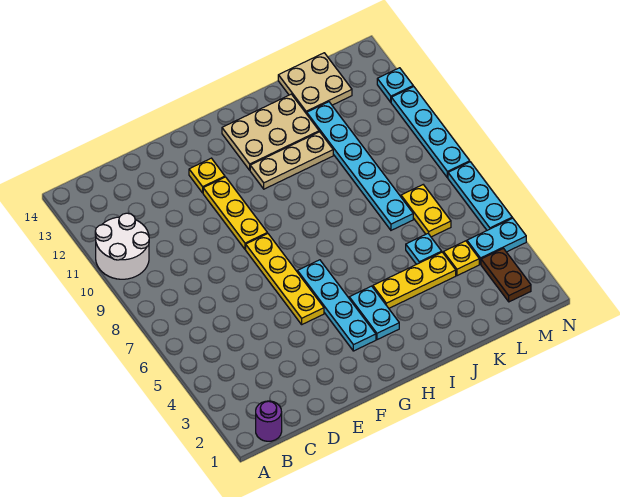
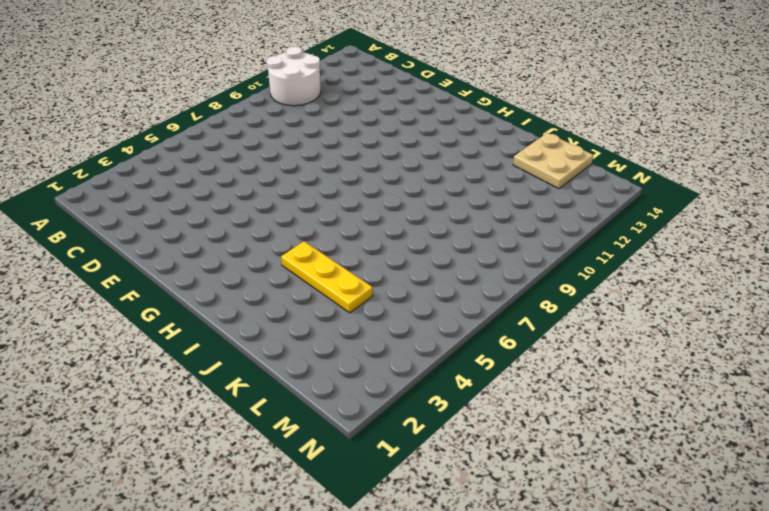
none -> purple 1x1 round brick [256,401,282,441]
none -> yellow 1x4 plate [246,233,324,324]
none -> yellow 1x3 plate [203,177,267,249]

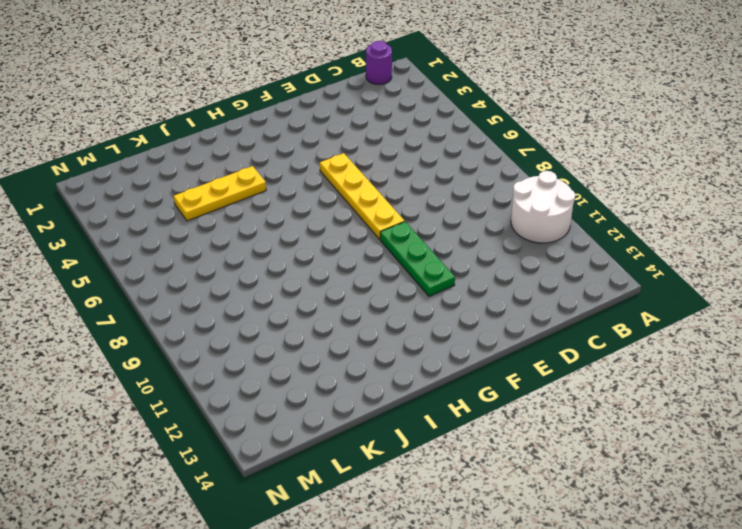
green 1x3 plate [380,222,455,296] -> yellow 1x3 plate [203,177,267,249]
none -> yellow 1x1 plate [189,158,225,193]
none -> cyan 1x4 plate [298,260,376,351]
none -> cyan 1x2 plate [349,286,399,340]

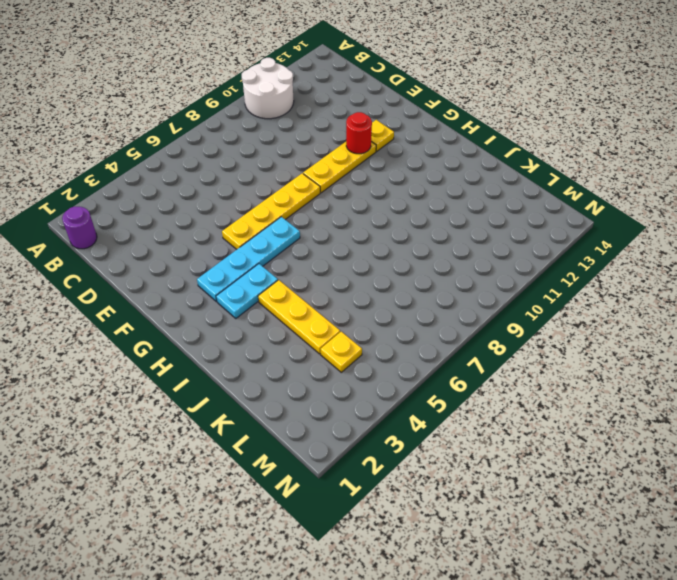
red 1x1 round brick [346,112,372,154] -> none
none -> tan 1x3 plate [250,132,333,189]
none -> tan 2x3 plate [222,94,319,170]
none -> cyan 1x1 plate [406,234,442,264]

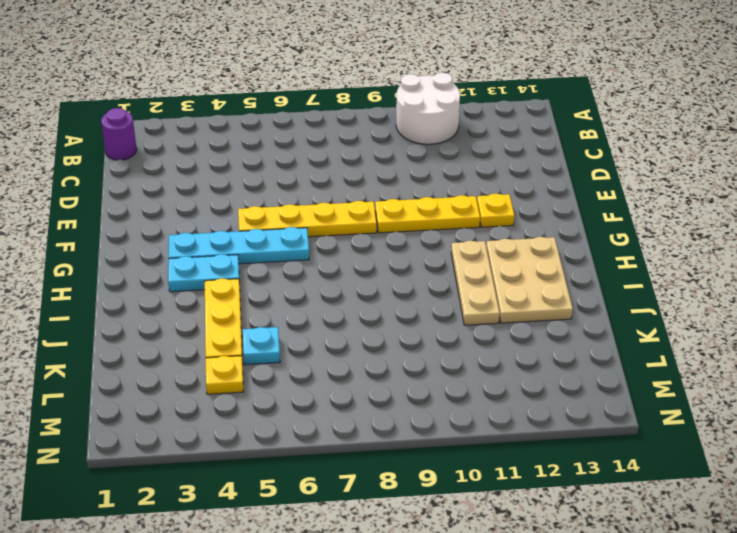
none -> cyan 1x6 plate [307,102,413,230]
none -> tan 2x2 plate [278,53,352,114]
none -> yellow 1x2 plate [401,185,451,237]

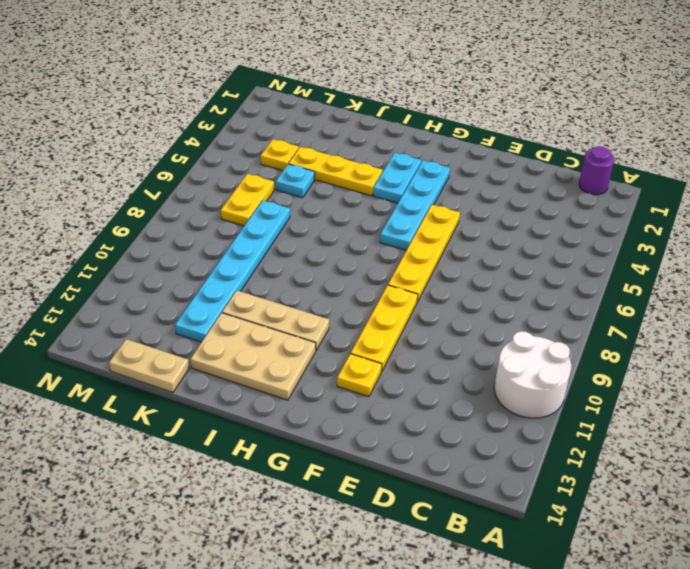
tan 1x2 plate [109,339,189,392] -> tan 2x2 plate [278,53,352,114]
none -> brown 1x2 plate [481,248,531,302]
none -> cyan 1x2 plate [467,218,526,264]
none -> cyan 1x3 plate [448,162,512,230]

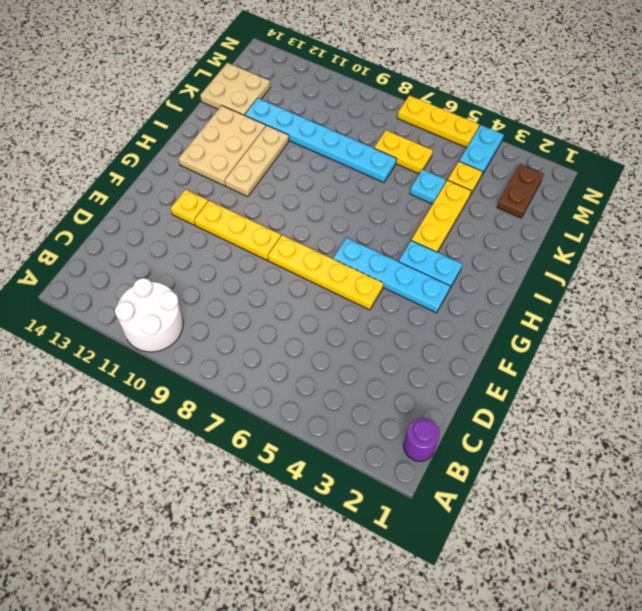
brown 1x2 plate [497,164,544,218] -> brown 1x2 plate turned to [481,248,531,302]
yellow 1x3 plate [397,95,479,148] -> cyan 1x3 plate [448,162,512,230]
none -> cyan 1x4 plate [391,86,470,178]
none -> cyan 1x1 plate [377,68,413,102]

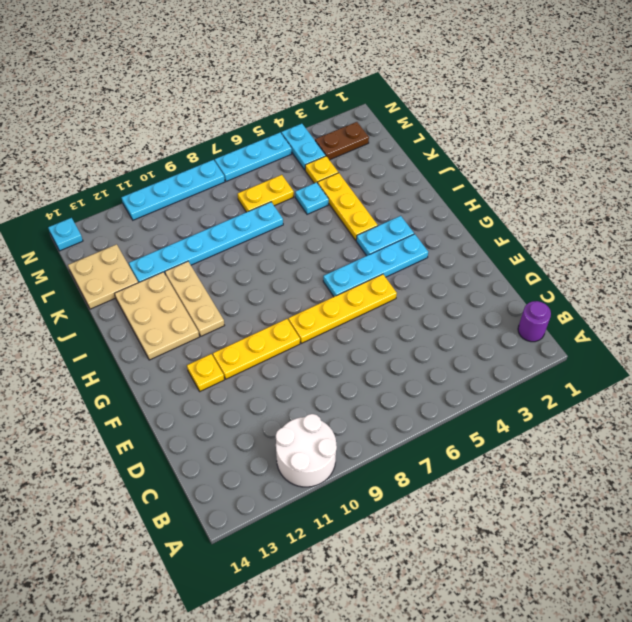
cyan 1x1 plate [48,218,83,251] -> cyan 1x1 plate moved to [377,68,413,102]

